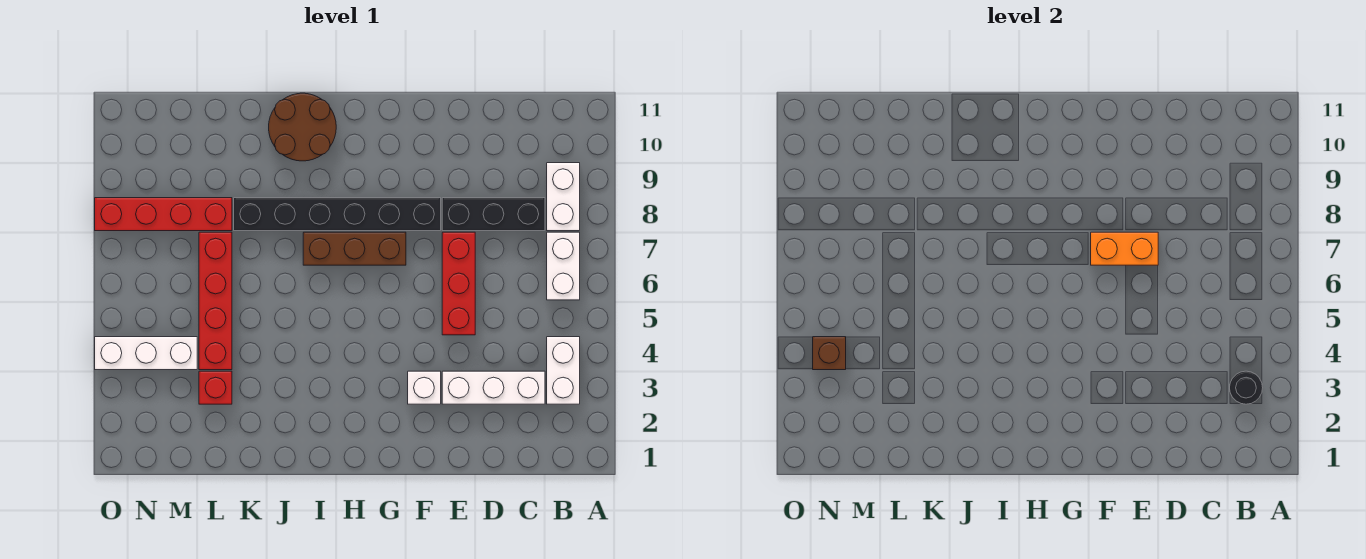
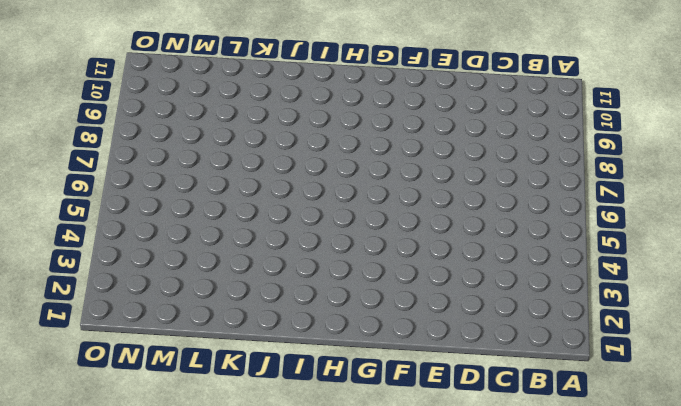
none -> white 1x2 brick [547,337,580,404]
none -> white 1x2 brick [547,232,580,300]
none -> white 1x2 brick [547,163,580,231]

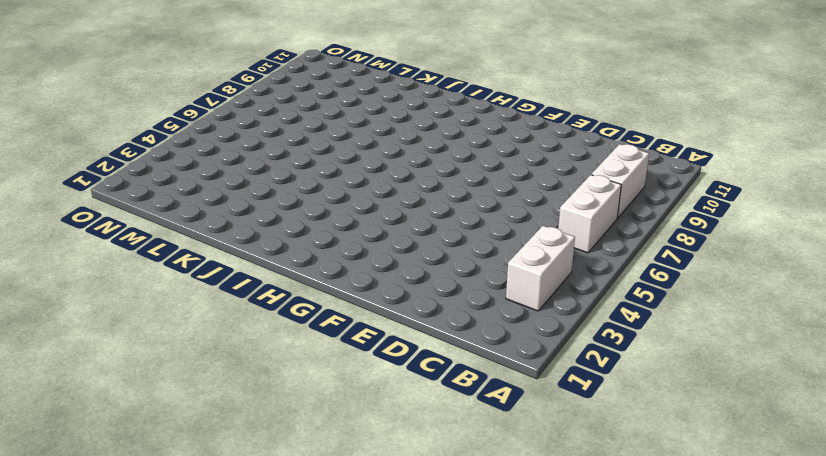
none -> white 1x3 brick [442,371,545,404]
none -> black 1x3 brick [442,198,545,231]
none -> red 1x3 brick [442,232,475,335]

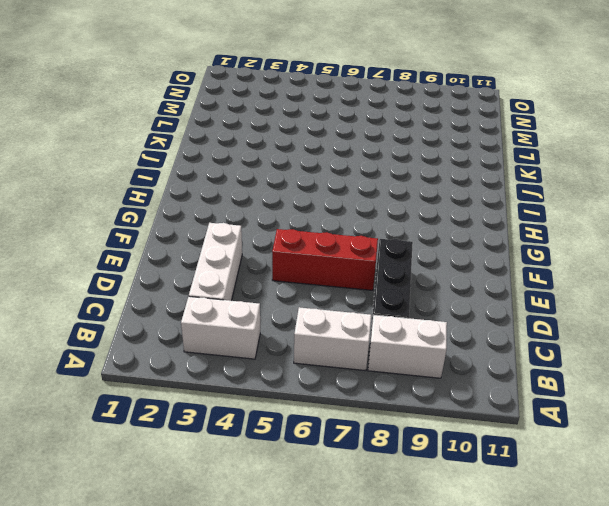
none -> white 1x1 brick [408,371,441,404]
none -> black 1x6 brick [234,198,441,231]
none -> brown 1x3 brick [303,232,406,265]

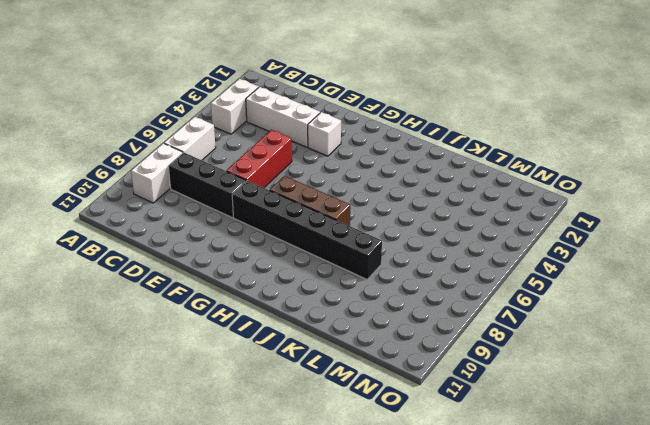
none -> brown 2x2 round brick [269,93,336,161]
none -> red 1x1 brick [199,371,232,404]
none -> red 1x4 brick [199,232,232,370]

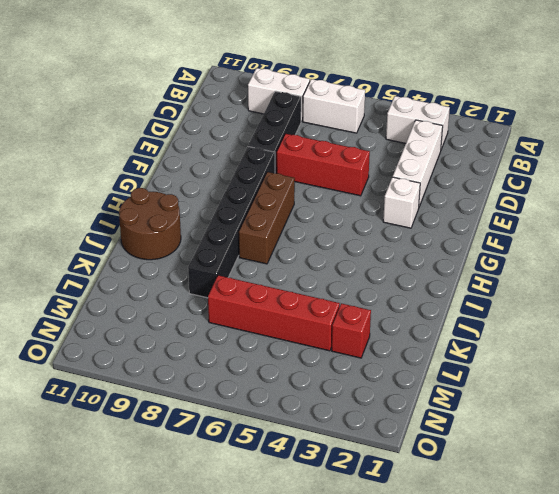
none -> red 1x4 brick [95,198,232,231]
none -> white 1x3 brick [95,337,197,370]
none -> black 1x1 round brick [1230,371,1263,404]

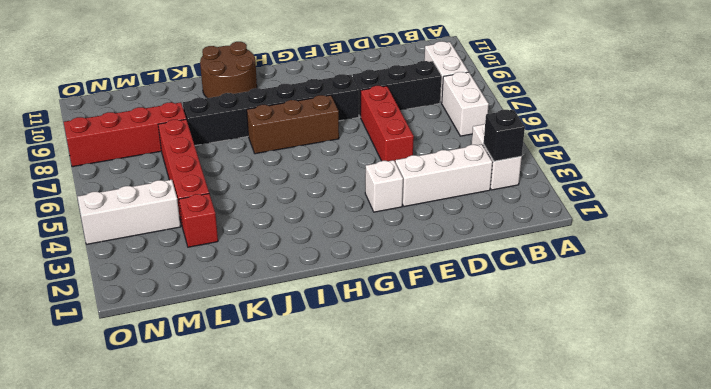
black 1x1 brick [484,109,525,161] -> black 1x1 round brick [1230,371,1263,404]
none -> orange 1x2 brick [1091,232,1158,265]
none -> brown 1x1 brick [813,337,846,370]

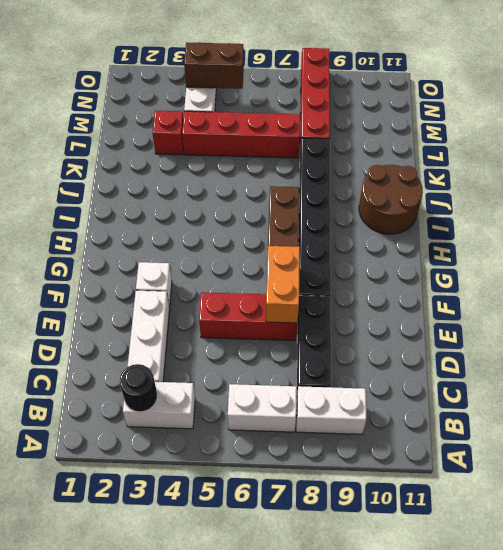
brown 1x2 brick [184,42,244,89] -> brown 1x1 brick [813,337,846,370]

